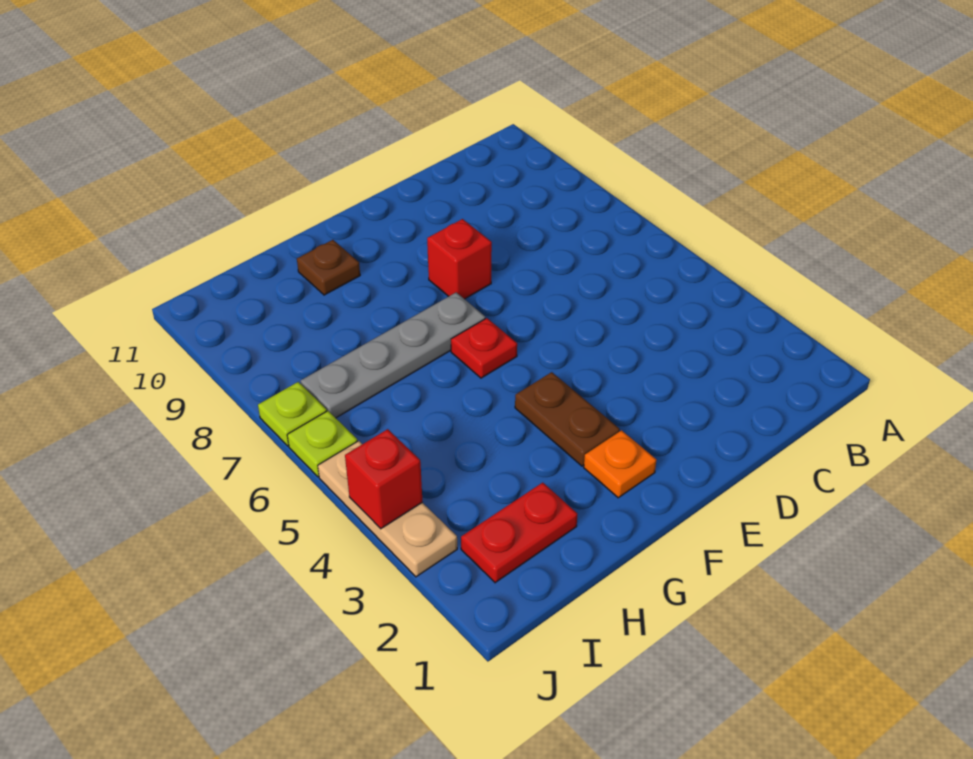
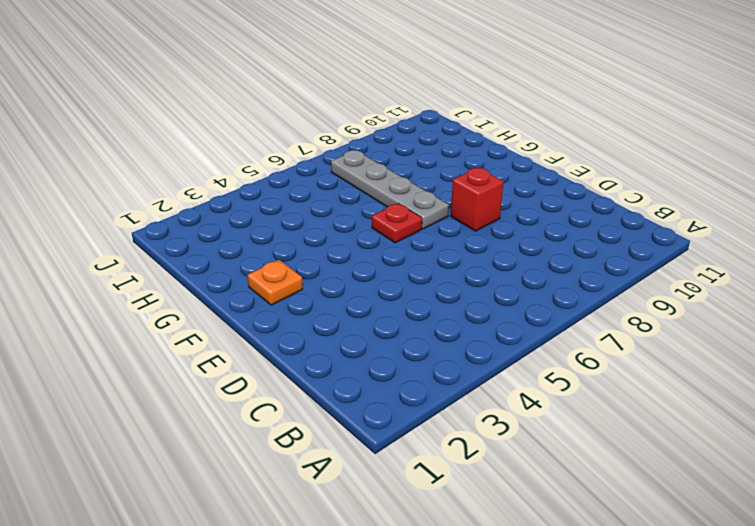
none -> brown 1x2 plate [515,372,620,466]
none -> brown 1x1 plate [297,240,360,295]

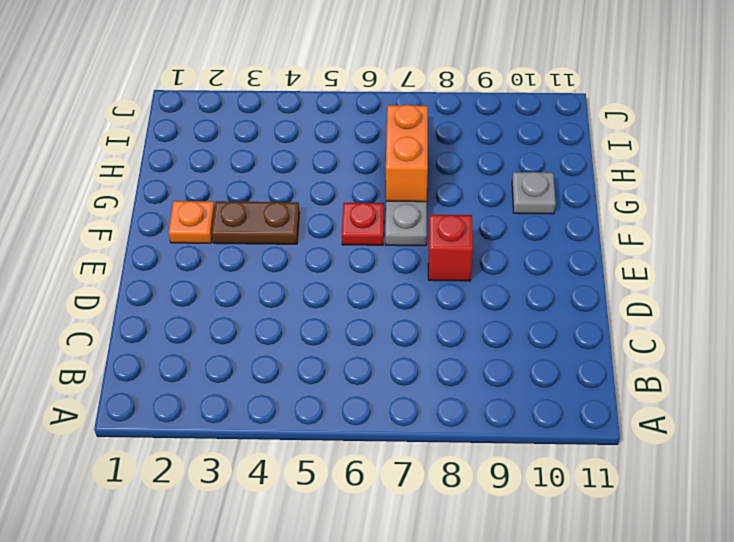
orange 1x2 brick [386,105,428,202] -> none
grey 1x1 plate [512,172,556,214] -> brown 1x1 plate [297,240,360,295]
none -> red 1x2 plate [461,483,577,583]
none -> tan 1x3 plate [318,441,457,577]

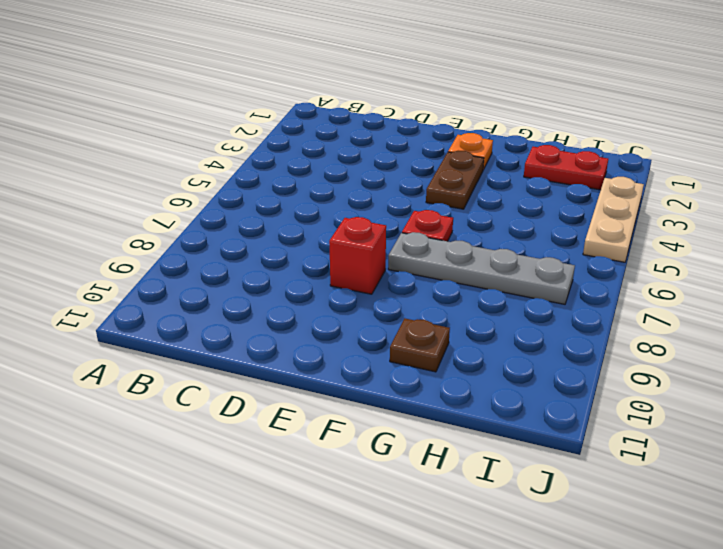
none -> lime 1x1 plate [287,411,357,477]
none -> lime 1x1 plate [258,382,327,446]

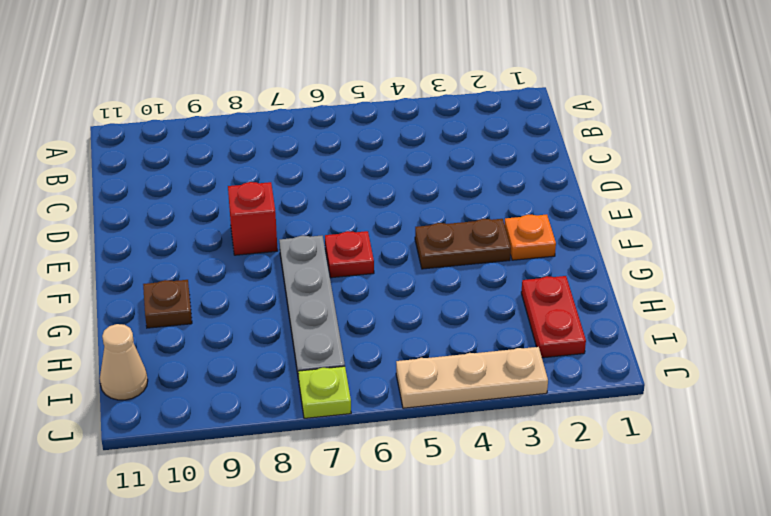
tan 1x1 cone [100,324,148,400] -> none
none -> lime 1x1 plate [287,411,357,477]
none -> red 1x1 brick [345,429,422,529]

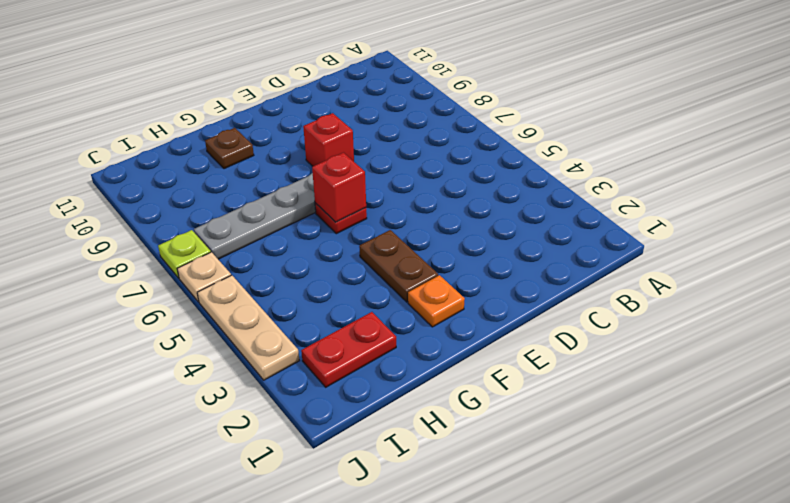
red 1x1 brick [312,153,366,222] -> red 1x1 brick moved to [345,429,422,529]
tan 1x1 plate [177,252,231,302] -> lime 1x1 plate [287,411,357,477]

